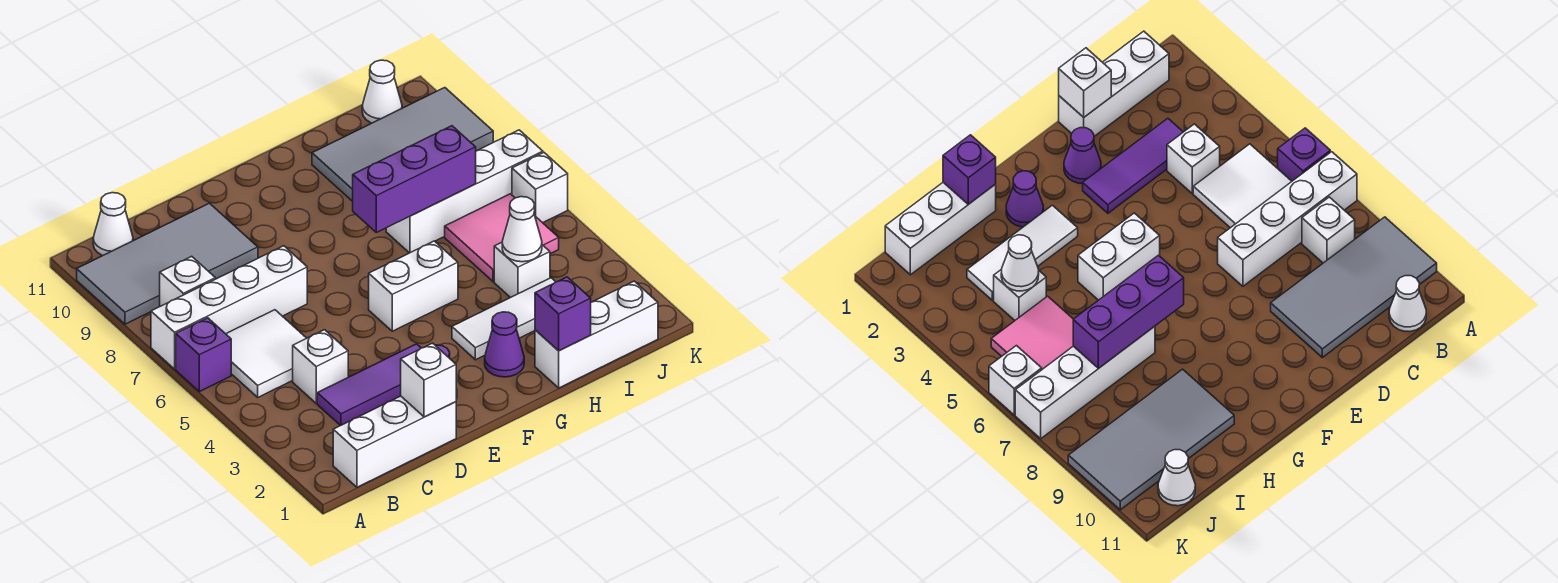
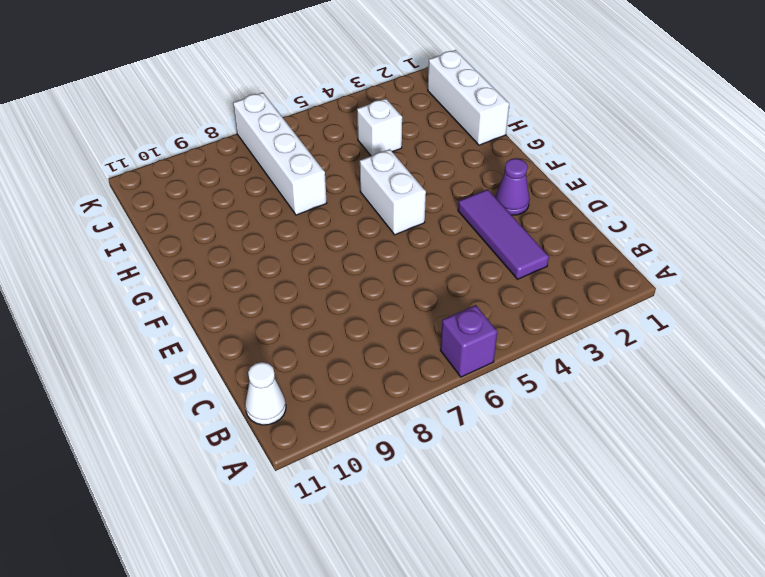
none -> white 1x4 brick [151,246,307,369]
none -> grey 2x4 tile [77,203,258,324]
none -> white 1x3 brick [333,396,456,487]

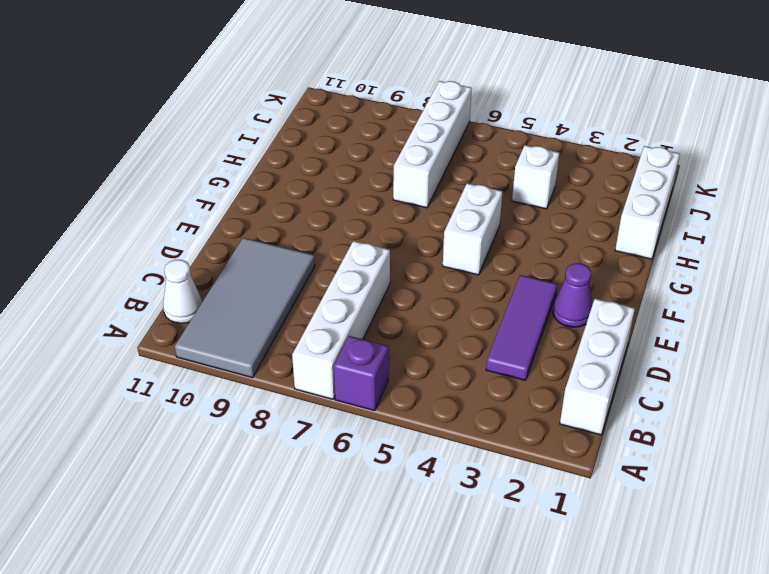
none -> white 2x2 tile [226,310,306,397]
none -> white 1x1 brick [160,256,215,306]
none -> white 1x1 brick [293,330,348,403]

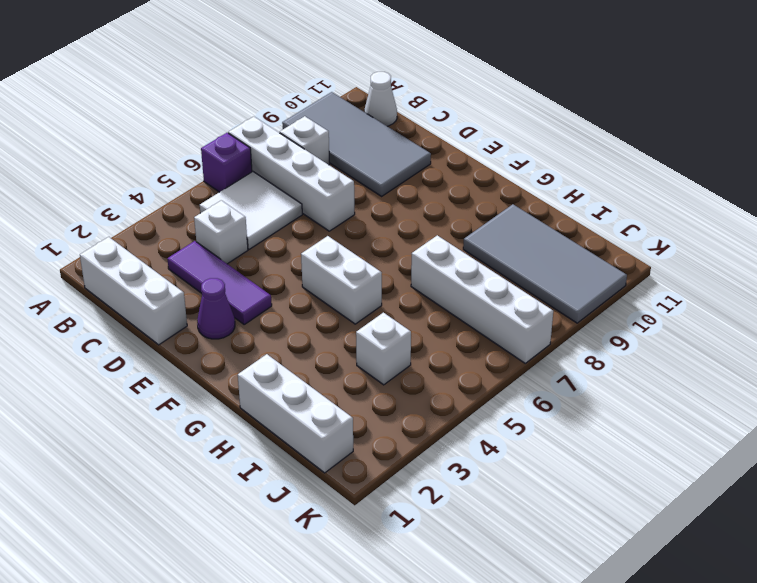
none -> purple 1x1 cone [485,312,524,377]
none -> white 1x3 tile [452,278,555,360]
none -> pink 2x2 tile [445,194,559,282]

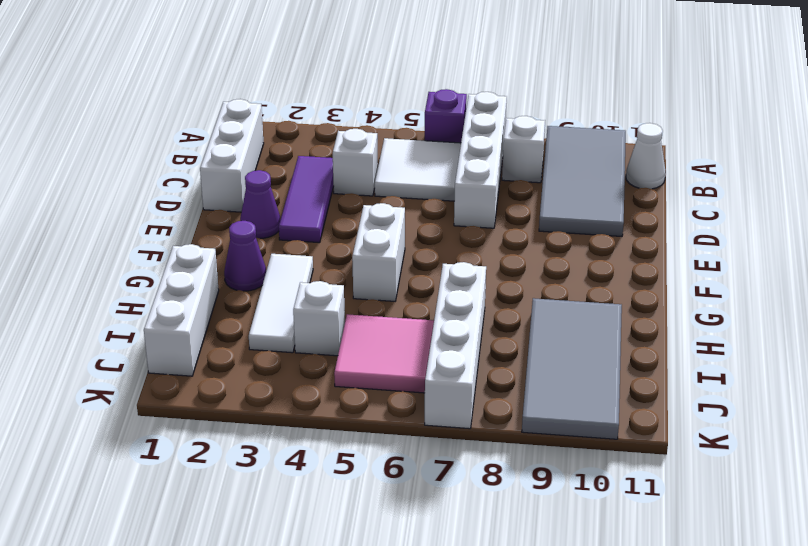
none -> white 1x1 cone [362,60,402,123]
none -> white 1x1 brick [512,153,568,223]
none -> white 1x1 brick [401,343,456,417]

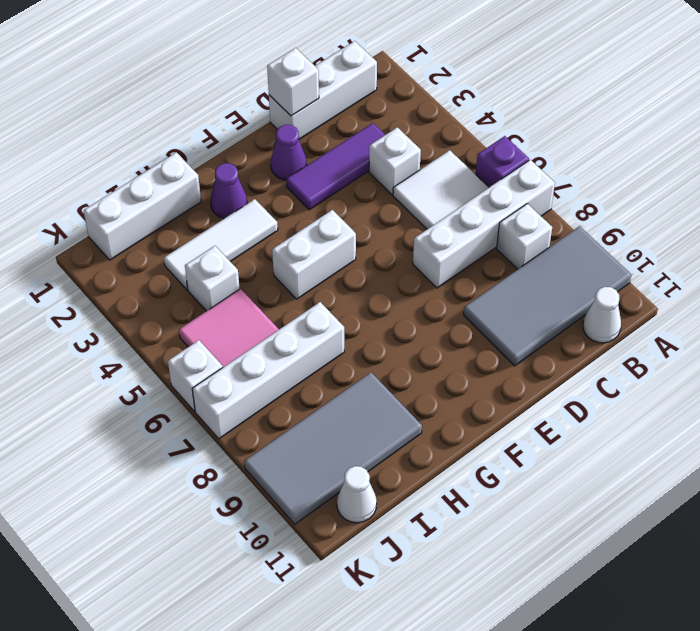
none -> purple 1x3 brick [353,126,476,232]
none -> purple 1x1 brick [535,277,591,351]
none -> white 1x1 cone [502,197,542,262]

